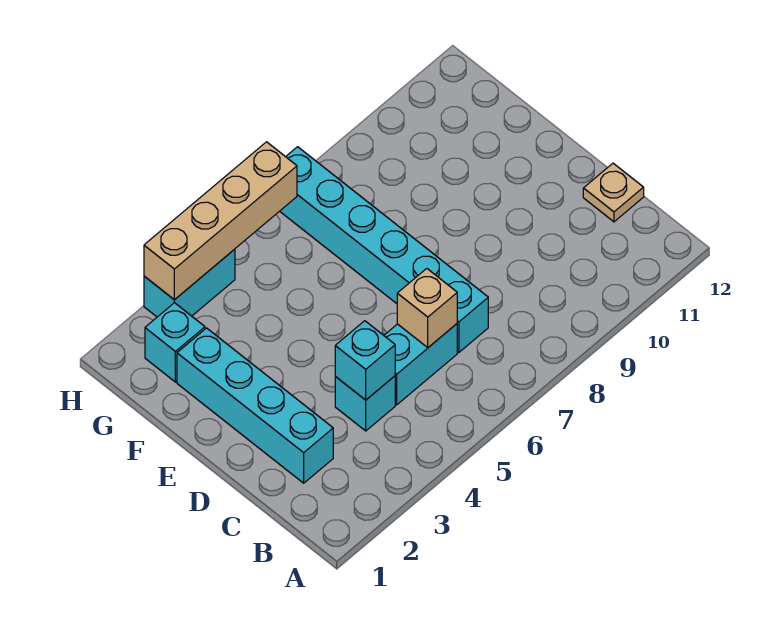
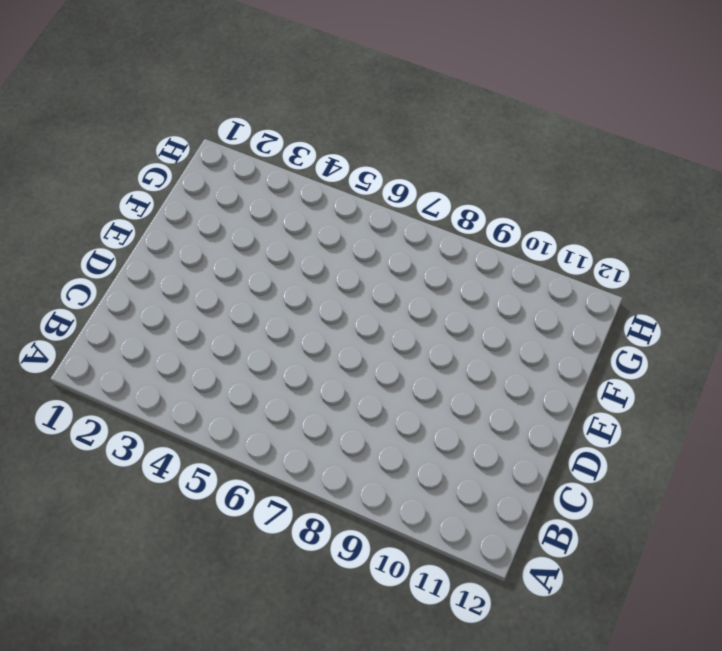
none -> cyan 1x4 brick [177,328,333,483]
none -> cyan 1x1 brick [335,376,395,431]

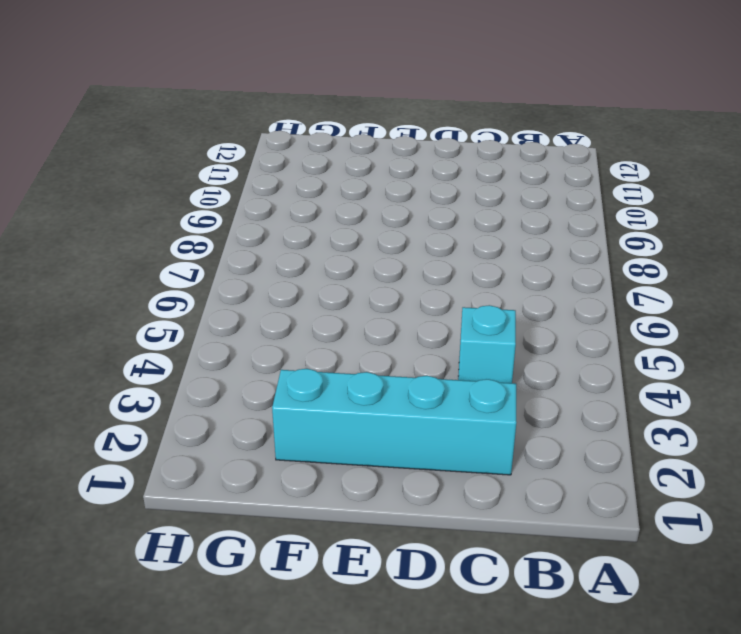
none -> cyan 1x2 brick [384,324,457,405]
none -> cyan 1x6 brick [280,147,488,352]

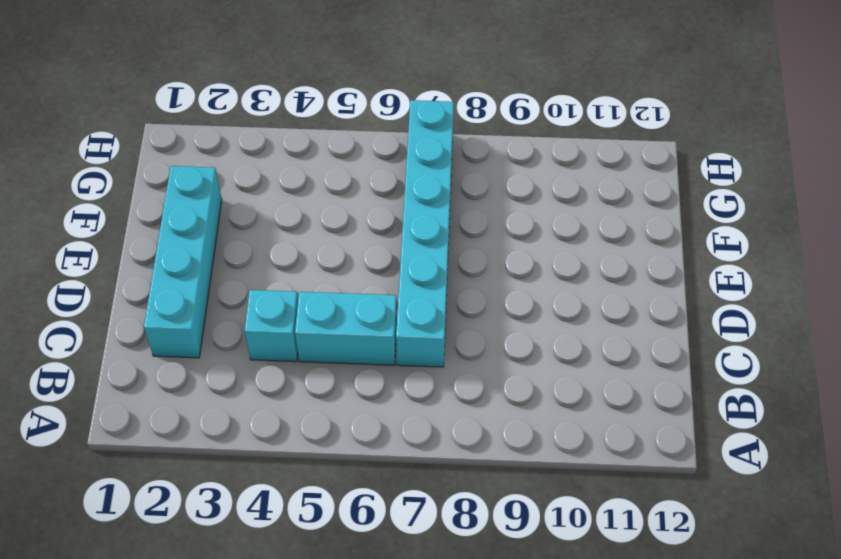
none -> tan 1x1 plate [583,163,644,222]
none -> cyan 1x1 brick [145,303,205,382]

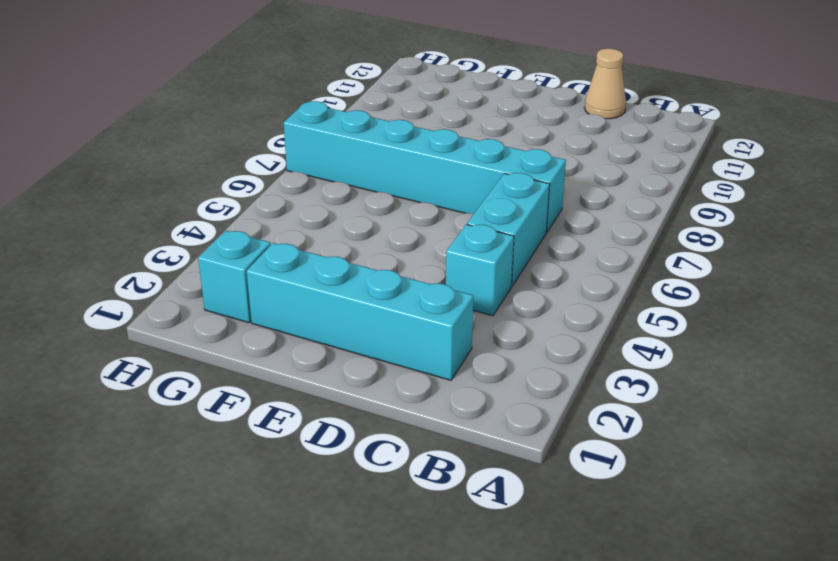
tan 1x1 cone [584,49,626,119] -> tan 1x1 plate [583,163,644,222]
none -> cyan 1x2 brick [144,249,235,317]
none -> cyan 1x1 brick [335,321,395,400]

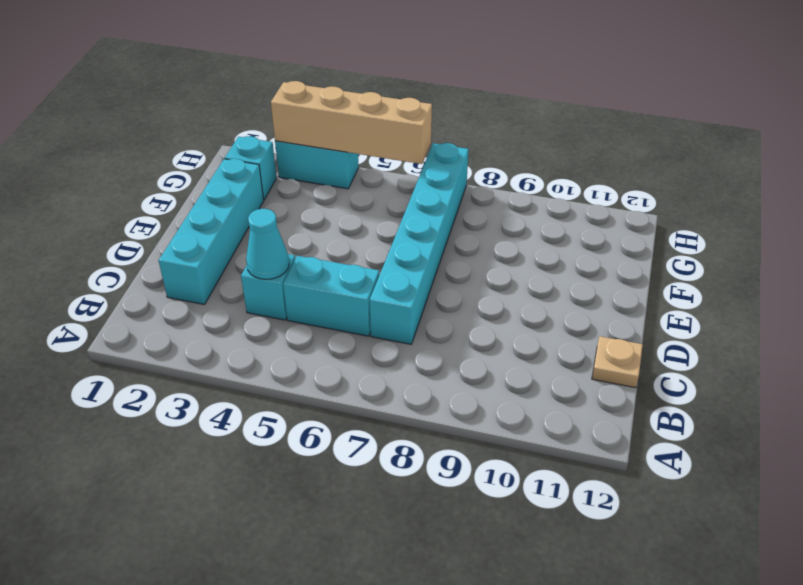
cyan 1x1 cone [246,209,289,279] -> cyan 1x1 brick [335,321,395,400]
none -> tan 1x1 brick [397,269,457,348]

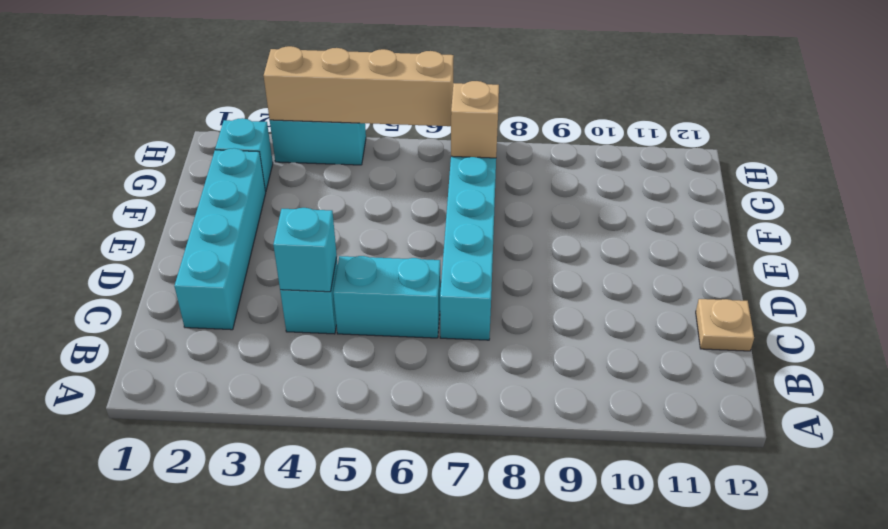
tan 1x1 brick [451,81,499,158] -> tan 1x1 brick moved to [397,269,457,348]

